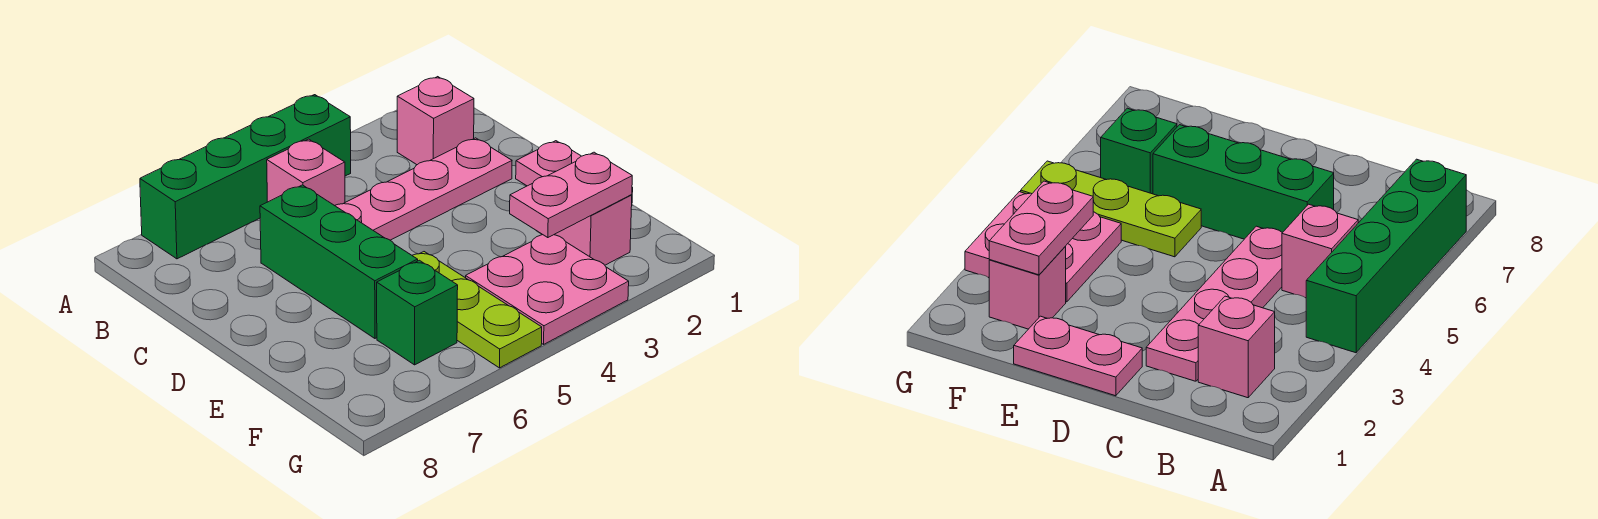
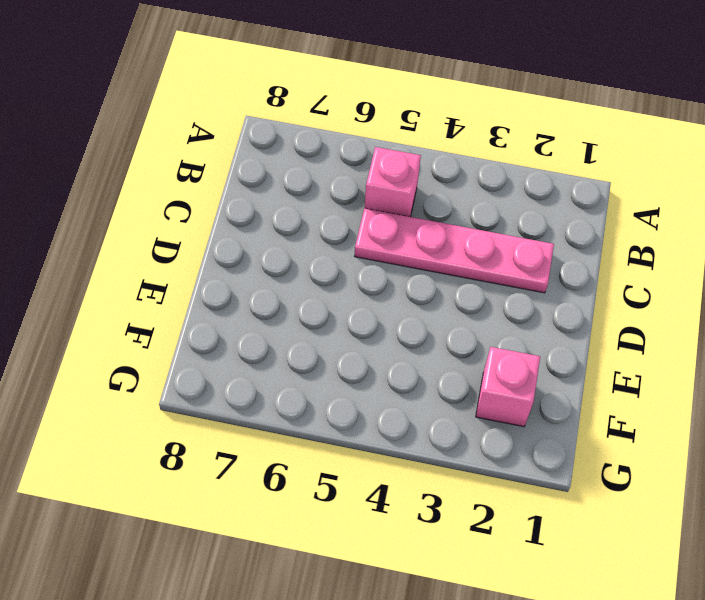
none -> green 1x4 brick [140,95,351,259]
none -> pink 1x1 brick [397,77,474,165]

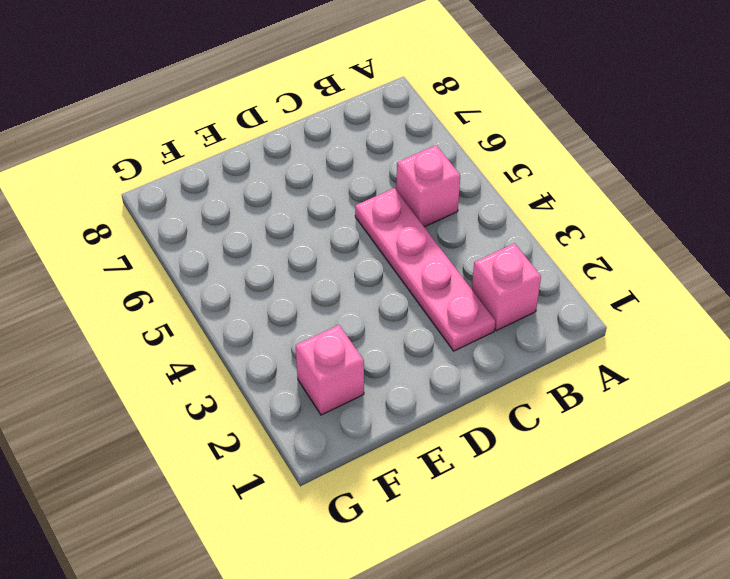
none -> green 1x4 brick [140,95,351,259]
none -> green 1x3 brick [260,185,418,338]

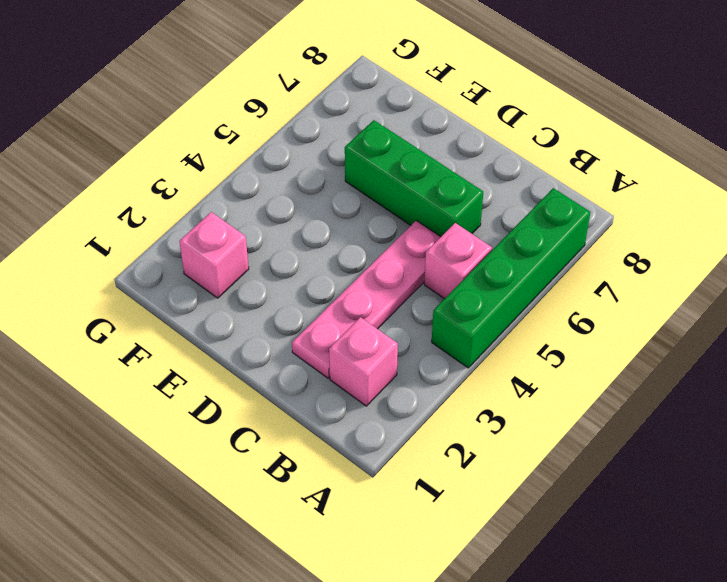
none -> pink 1x2 plate [516,141,633,192]
none -> lime 1x3 plate [412,252,542,368]

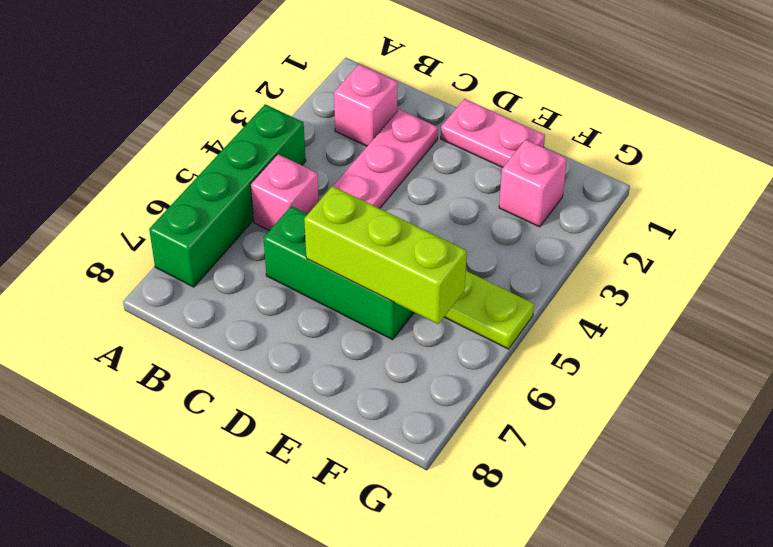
lime 1x3 brick [304,186,467,324] -> none
none -> pink 2x2 plate [466,235,629,344]
none -> green 1x1 brick [377,260,458,365]

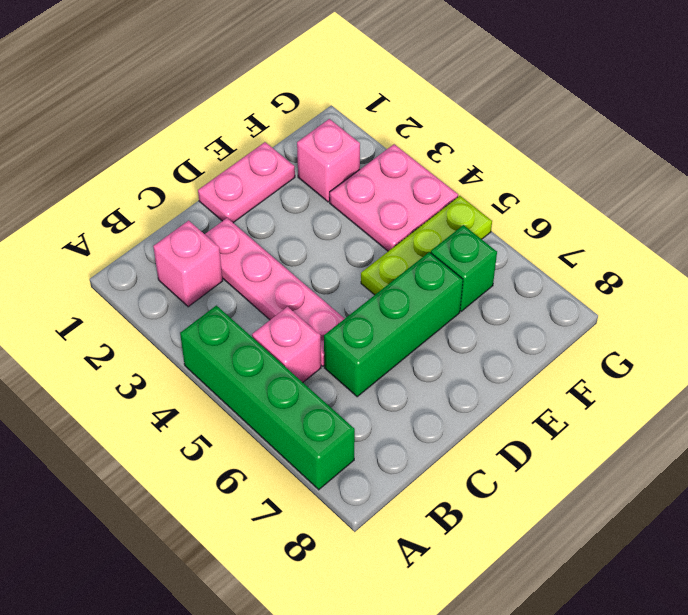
none -> pink 1x2 plate [510,152,632,238]

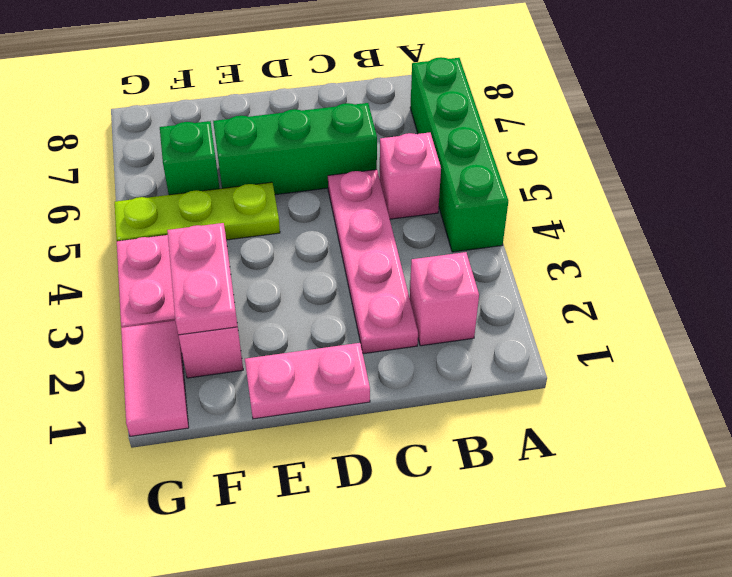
pink 1x2 tile [121,321,189,436] -> none

